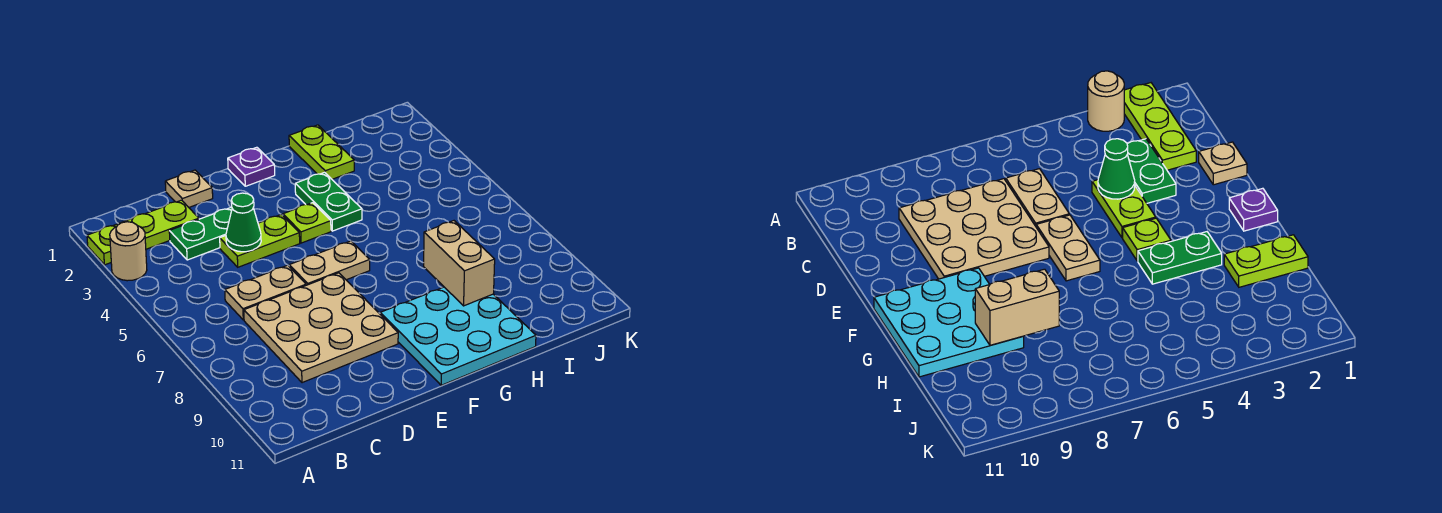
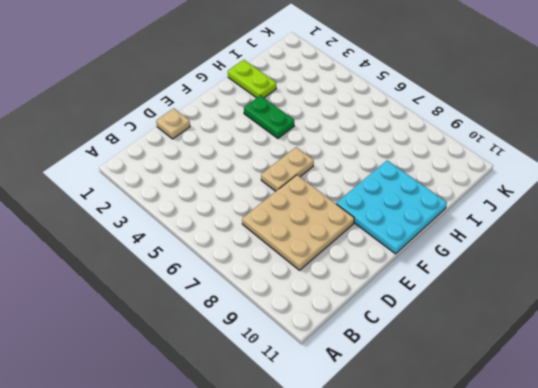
none -> lime 1x3 plate [87,200,199,265]
none -> tan 1x1 round brick [110,222,147,281]
none -> green 1x2 plate [169,207,232,260]

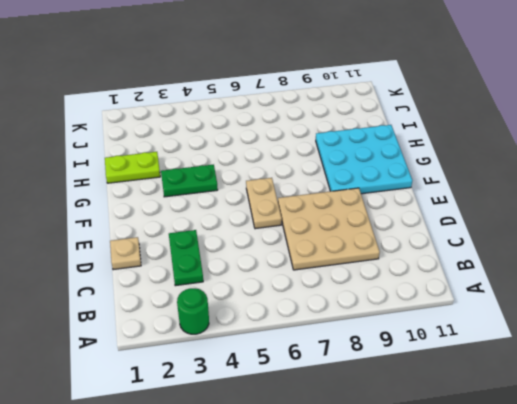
green 1x1 round brick [177,288,209,334] -> tan 1x1 round brick [110,222,147,281]
none -> lime 1x3 plate [87,200,199,265]
none -> tan 1x2 plate [225,265,306,320]
none -> lime 1x2 plate [220,214,300,267]

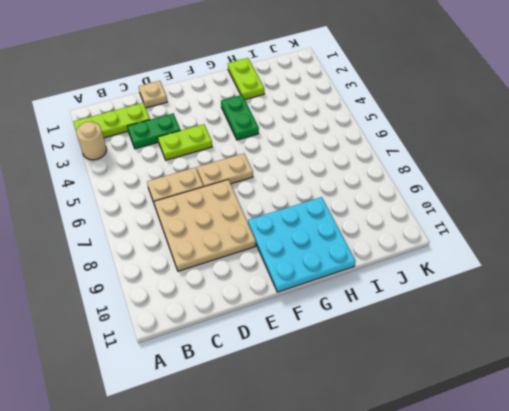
none -> purple 1x1 plate [228,147,275,186]
none -> lime 1x1 plate [283,203,331,243]
none -> green 1x1 cone [226,193,261,252]

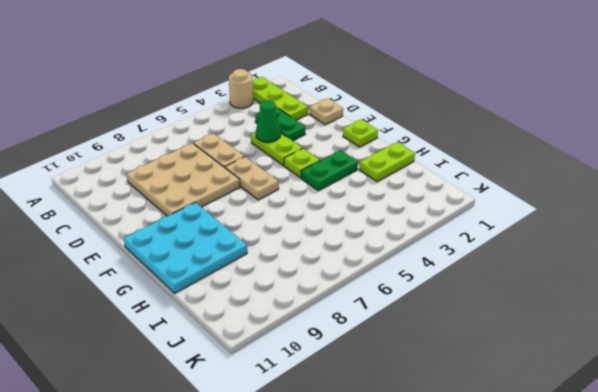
lime 1x1 plate [343,120,378,147] -> purple 1x1 plate [228,147,275,186]
none -> tan 1x2 brick [424,221,495,306]

